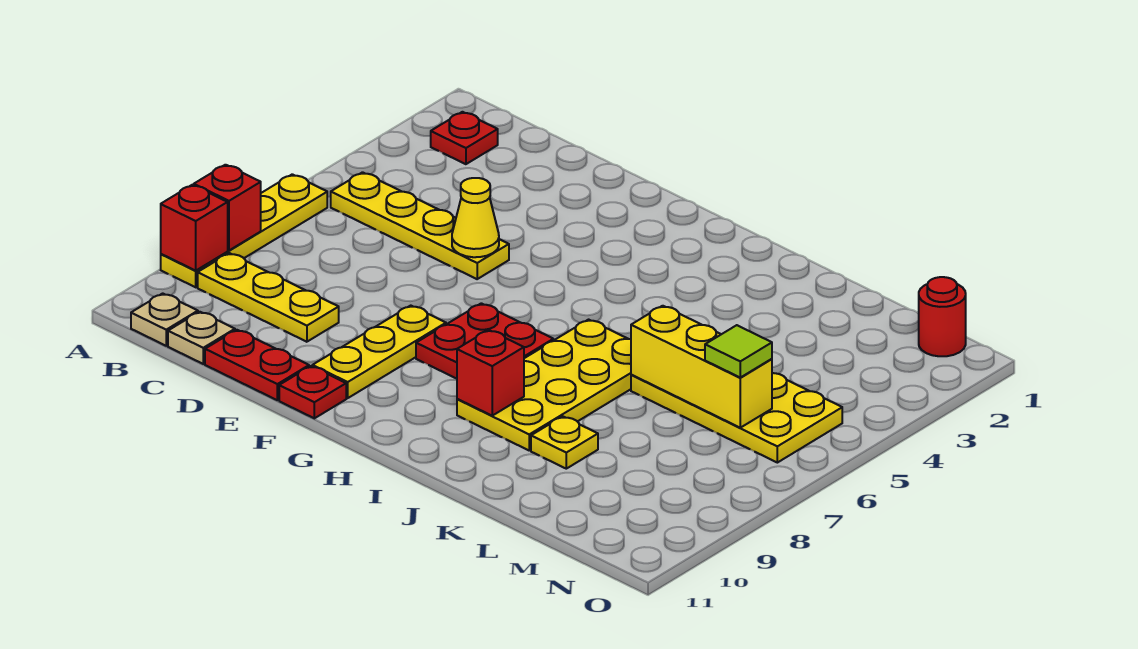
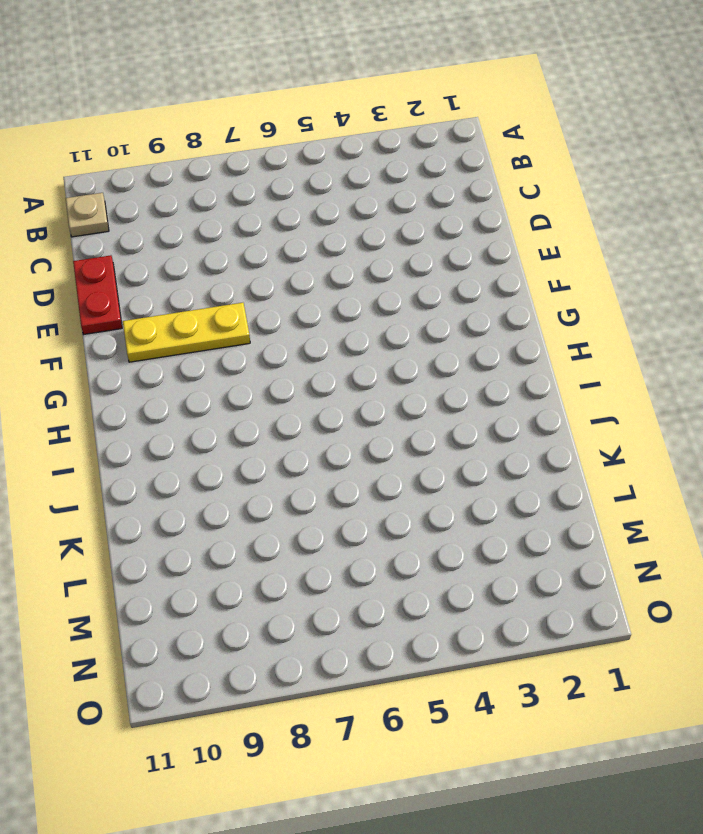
none -> yellow 1x4 plate [161,174,327,287]
none -> red 1x1 plate [431,112,498,164]
none -> yellow 1x4 plate [331,172,509,279]

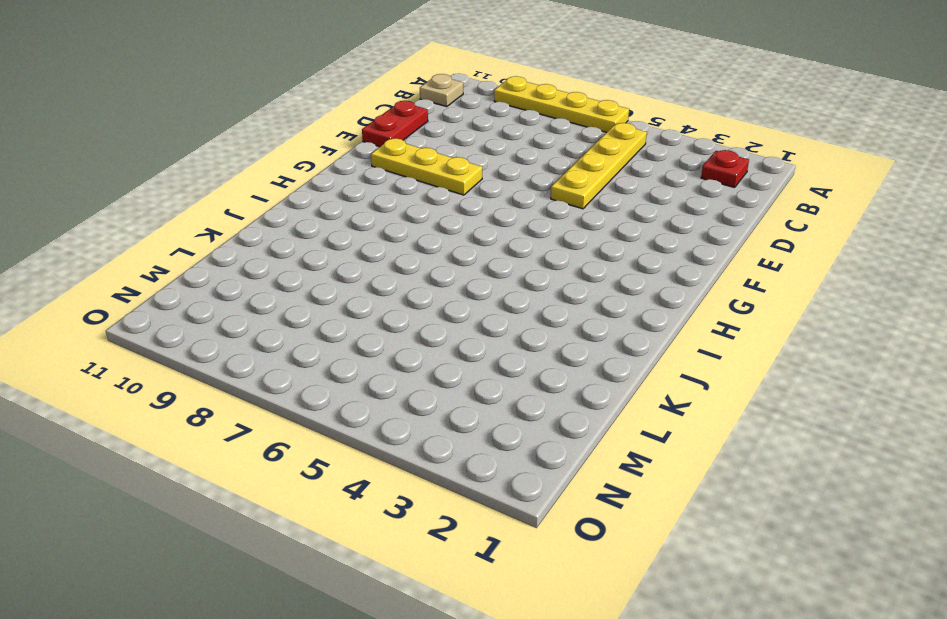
none -> yellow 1x3 plate [198,253,339,342]
none -> tan 1x1 plate [168,312,235,364]
none -> red 1x1 plate [279,366,346,418]

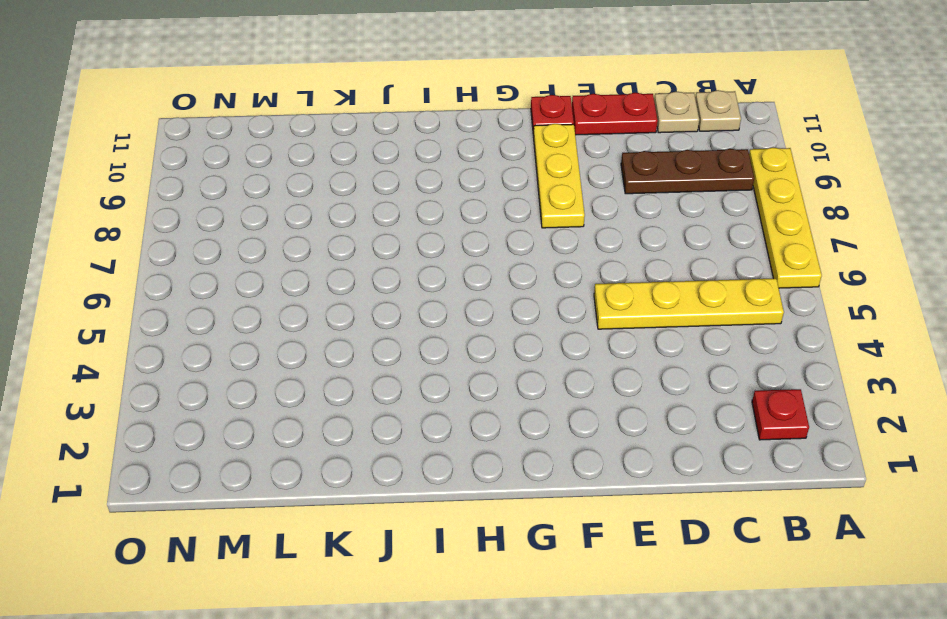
brown 1x3 plate [621,149,754,194] -> yellow 1x3 plate [198,253,339,342]
none -> red 2x2 plate [416,303,553,379]
none -> yellow 2x4 plate [457,320,631,450]
none -> yellow 2x4 plate [631,373,842,463]

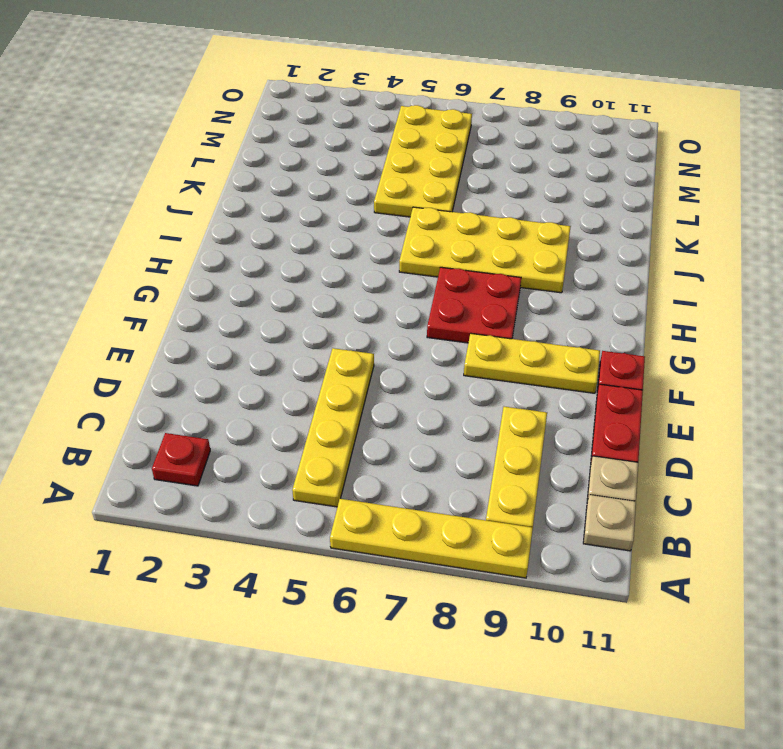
none -> yellow 1x1 plate [531,416,598,469]
none -> red 1x1 round brick [919,277,966,356]
none -> red 1x1 brick [194,165,261,250]

